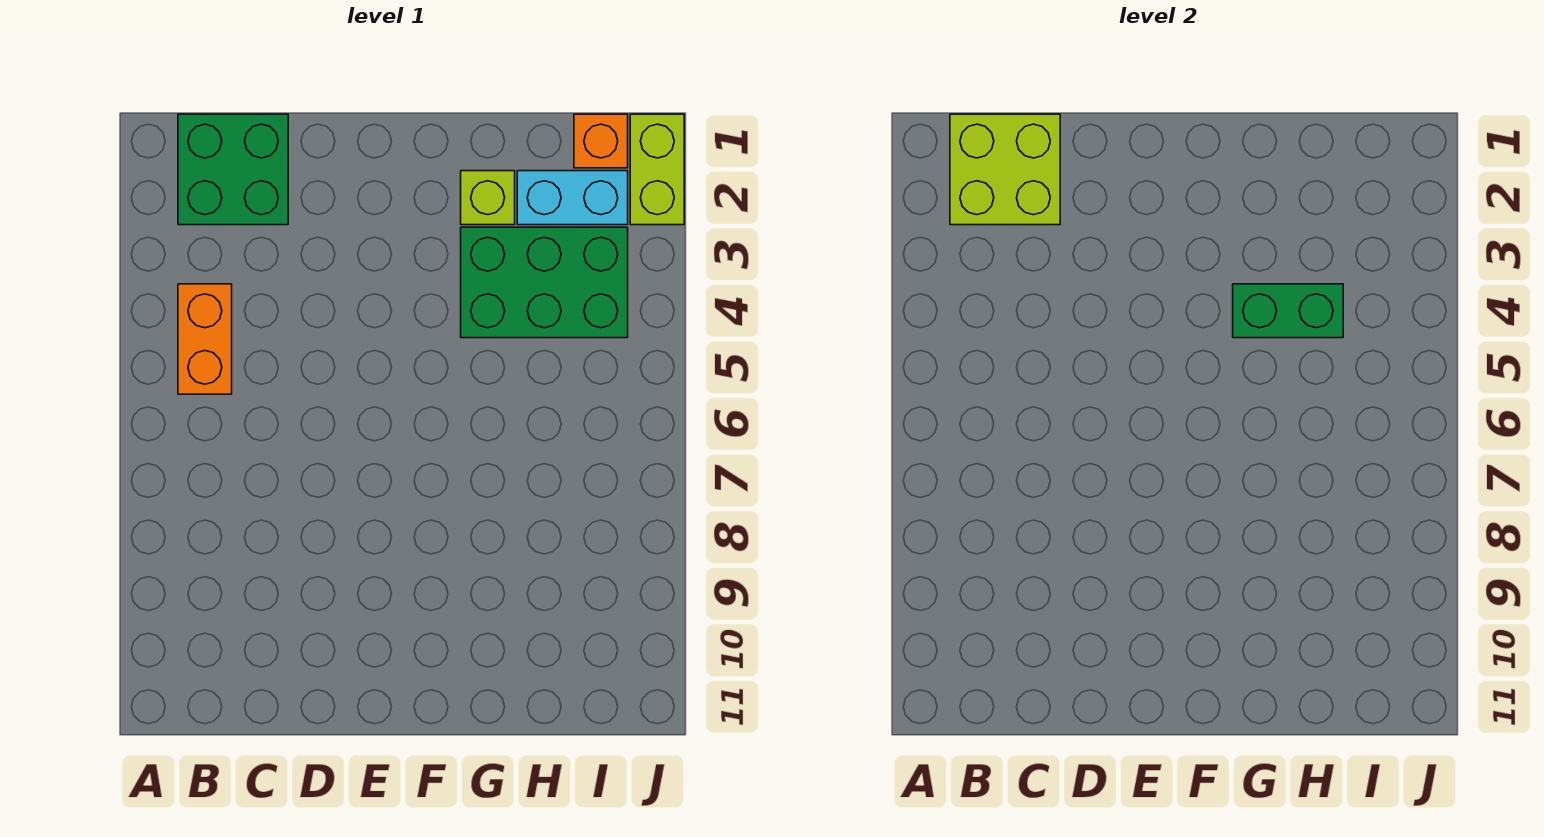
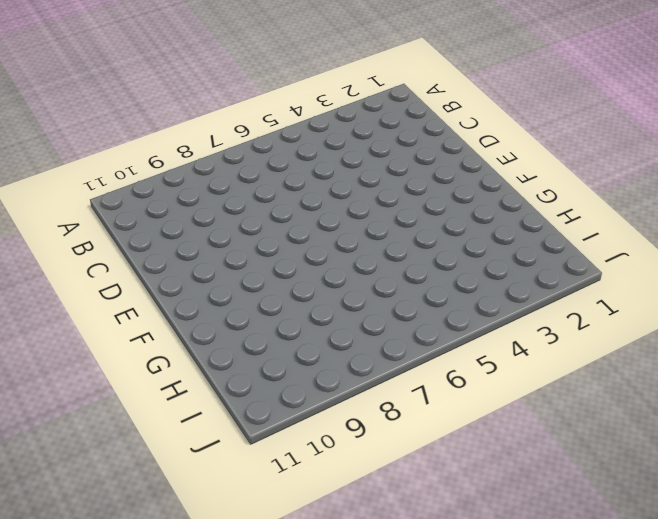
none -> green 2x2 brick [178,114,288,225]
none -> orange 1x2 brick [178,284,232,394]

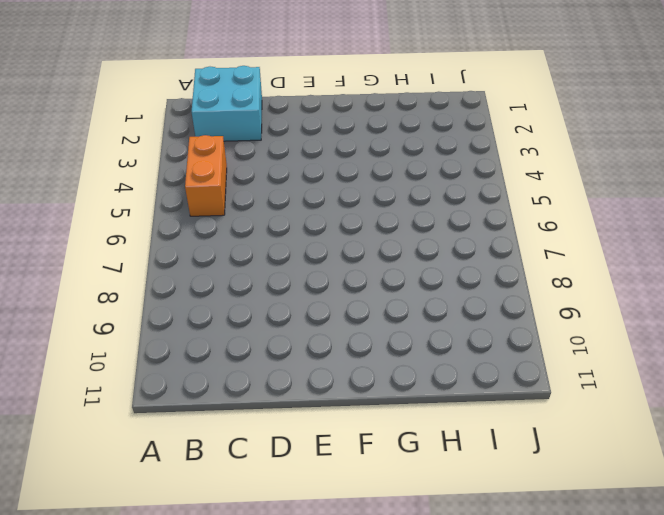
cyan 2x2 brick [192,66,262,141] -> green 2x2 brick [178,114,288,225]
none -> lime 1x1 brick [461,171,515,225]
none -> green 2x3 brick [461,227,628,338]

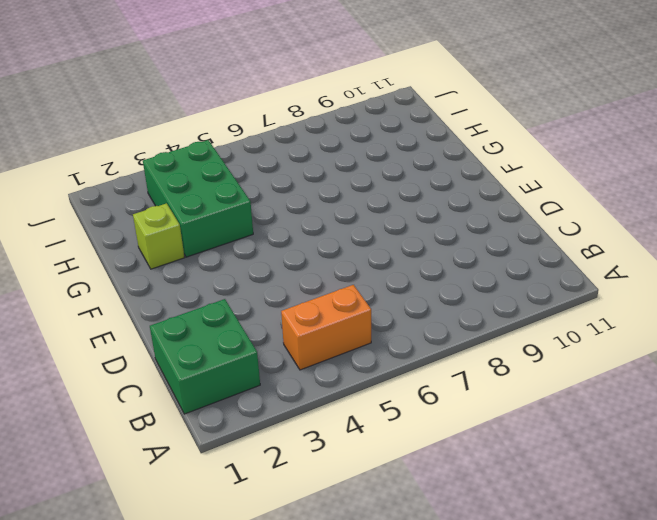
none -> cyan 1x2 brick [517,171,628,225]
none -> orange 1x1 brick [574,114,628,168]

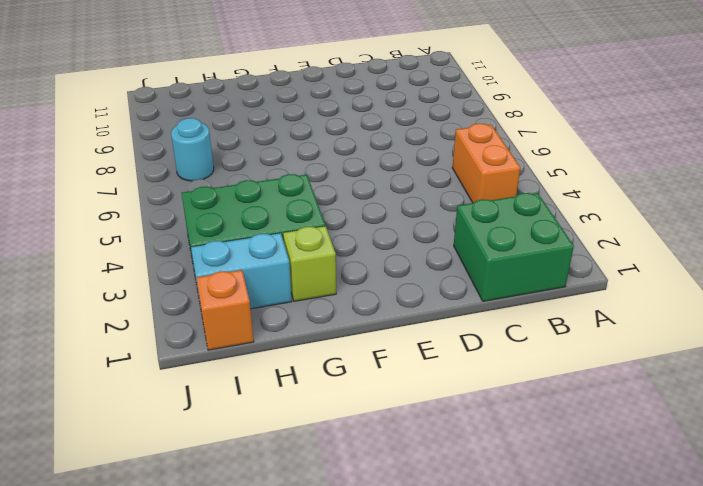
cyan 1x1 round brick [171,118,214,181] -> none
none -> lime 1x2 brick [630,114,684,225]
none -> lime 2x2 brick [950,114,1060,225]

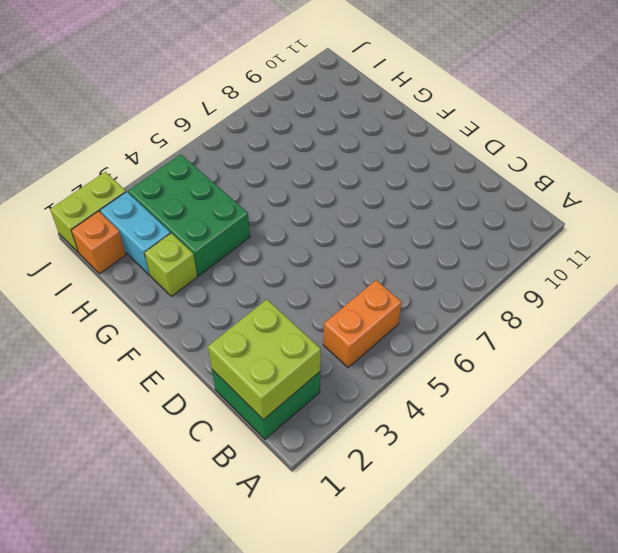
none -> green 1x2 brick [1233,284,1343,338]

